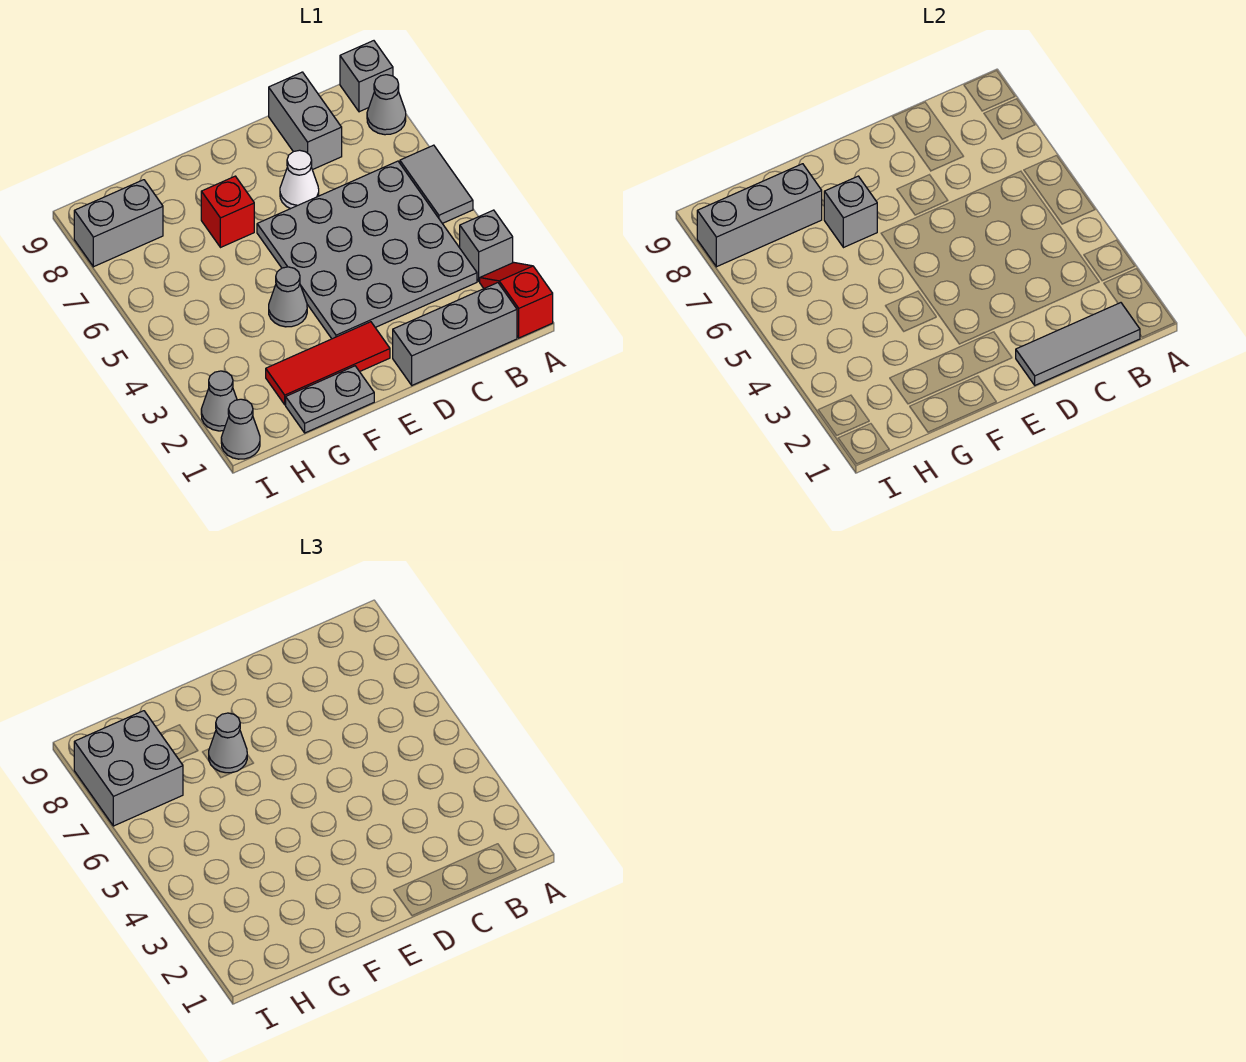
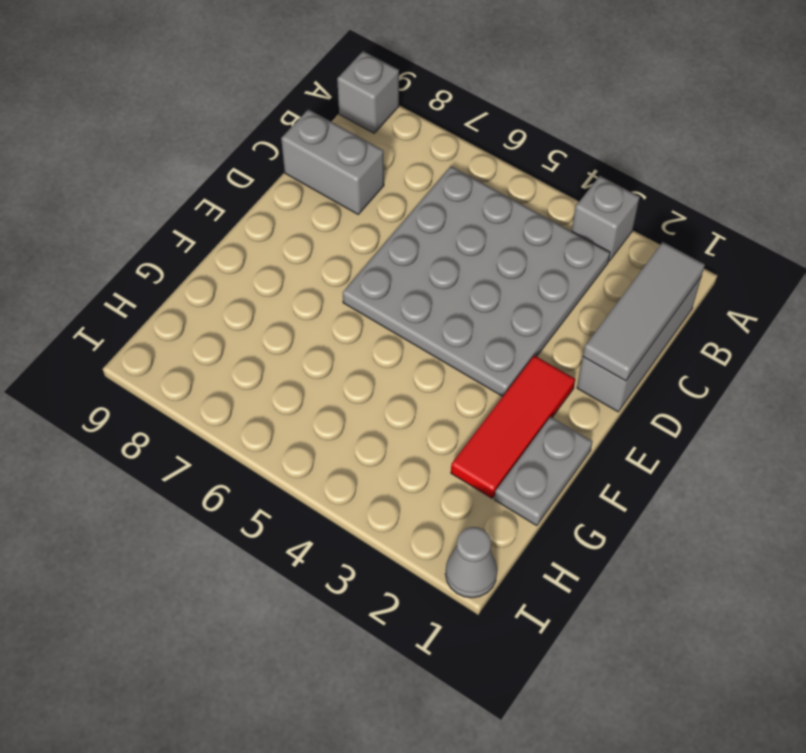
none -> red 1x2 slope [480,263,553,338]
none -> grey 1x2 tile [400,145,473,223]
none -> grey 1x1 cone [367,75,406,135]

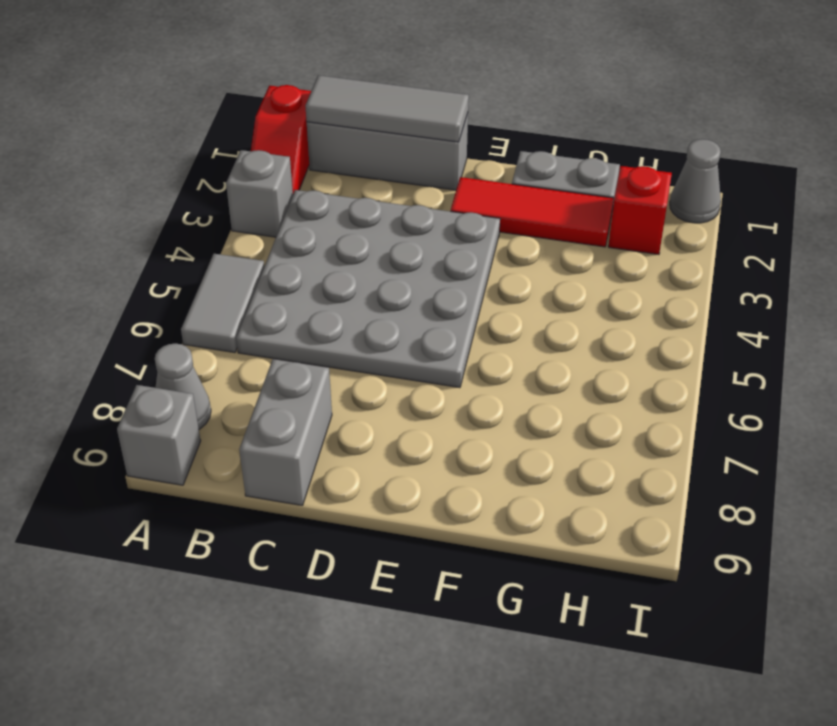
red 1x1 brick [608,166,672,254] -> red 1x1 brick moved to [201,176,254,248]
none -> white 1x1 cone [280,150,319,209]
none -> grey 1x1 cone [269,267,307,327]
none -> grey 1x2 brick [74,180,163,267]

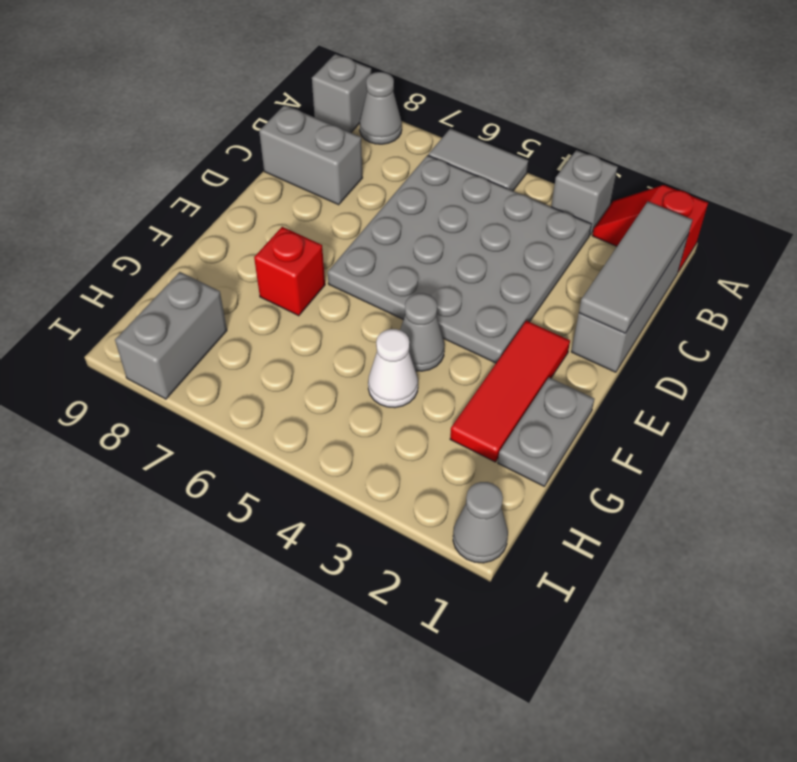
white 1x1 cone [368,329,418,408] -> white 1x1 cone moved to [280,150,319,209]
none -> grey 1x1 cone [201,371,237,431]
none -> grey 1x1 brick [824,176,877,248]
none -> grey 1x3 brick [697,164,822,267]

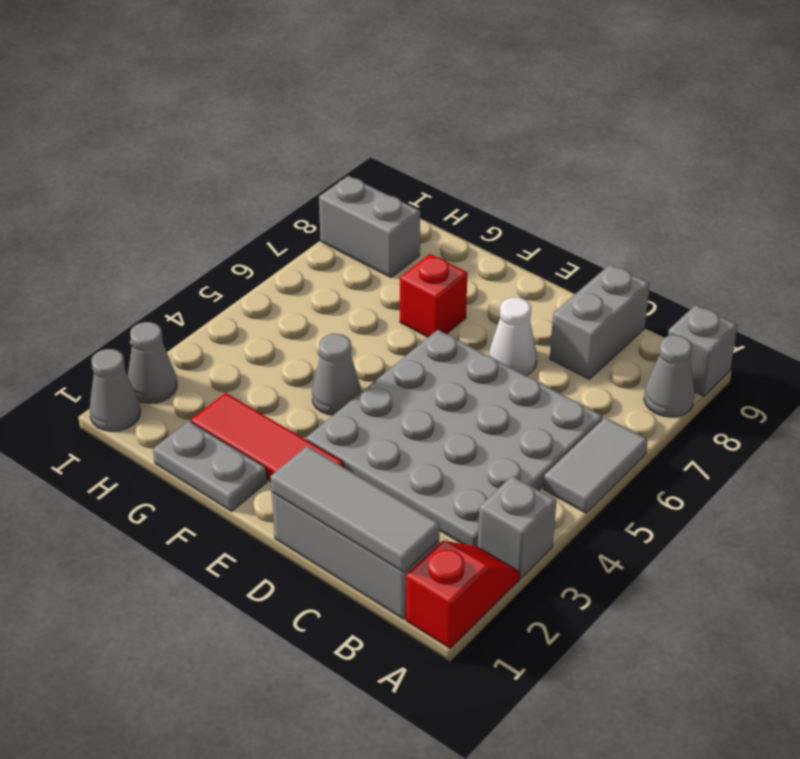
none -> grey 1x1 brick [824,176,877,248]
none -> grey 1x3 brick [697,164,822,267]
none -> grey 1x1 cone [209,713,247,773]

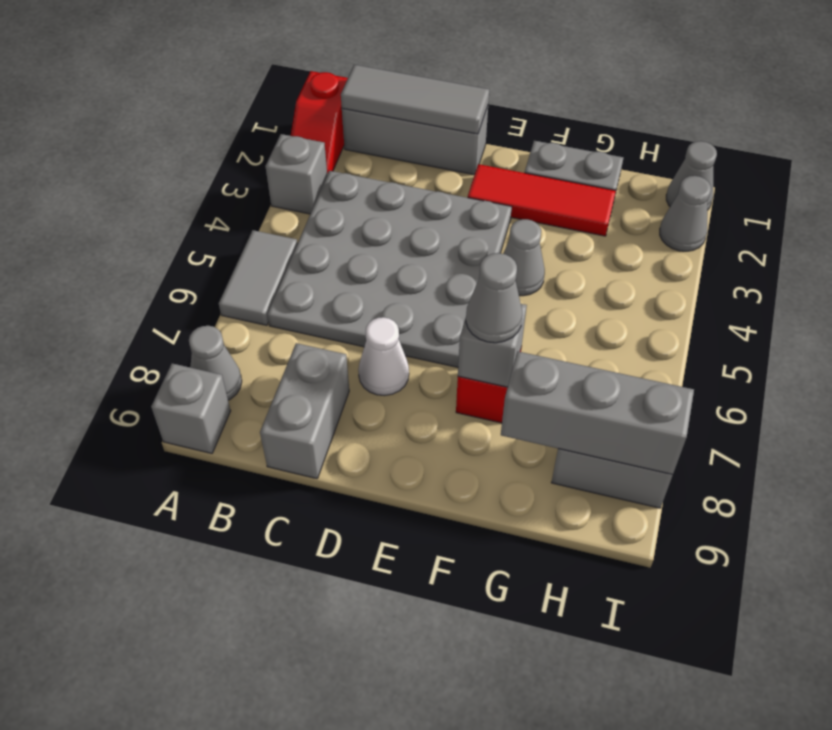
none -> grey 2x2 brick [74,711,183,826]

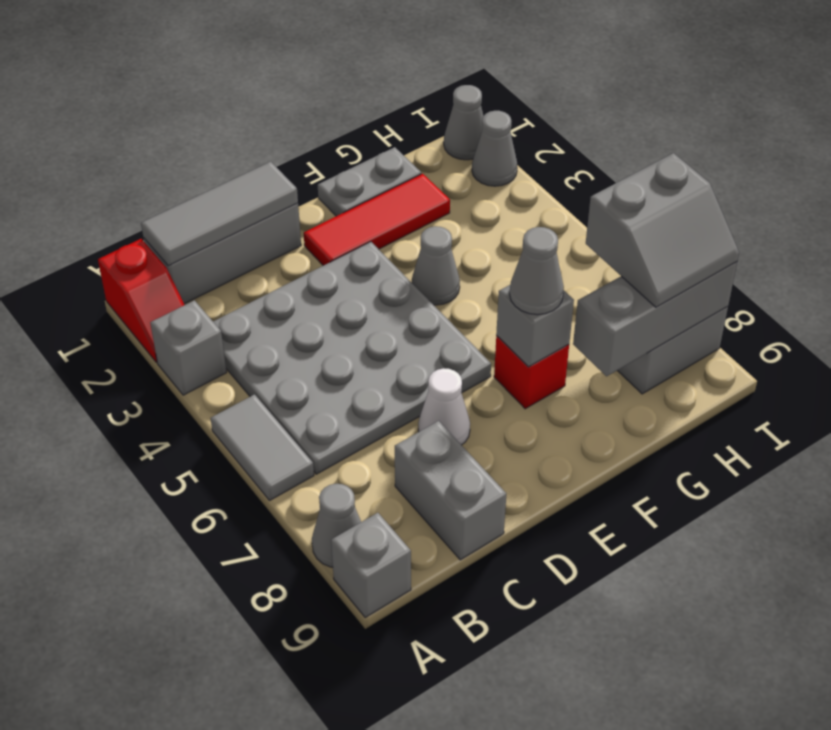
grey 2x2 slope [586,153,739,307] -> grey 2x2 brick [74,711,183,826]

